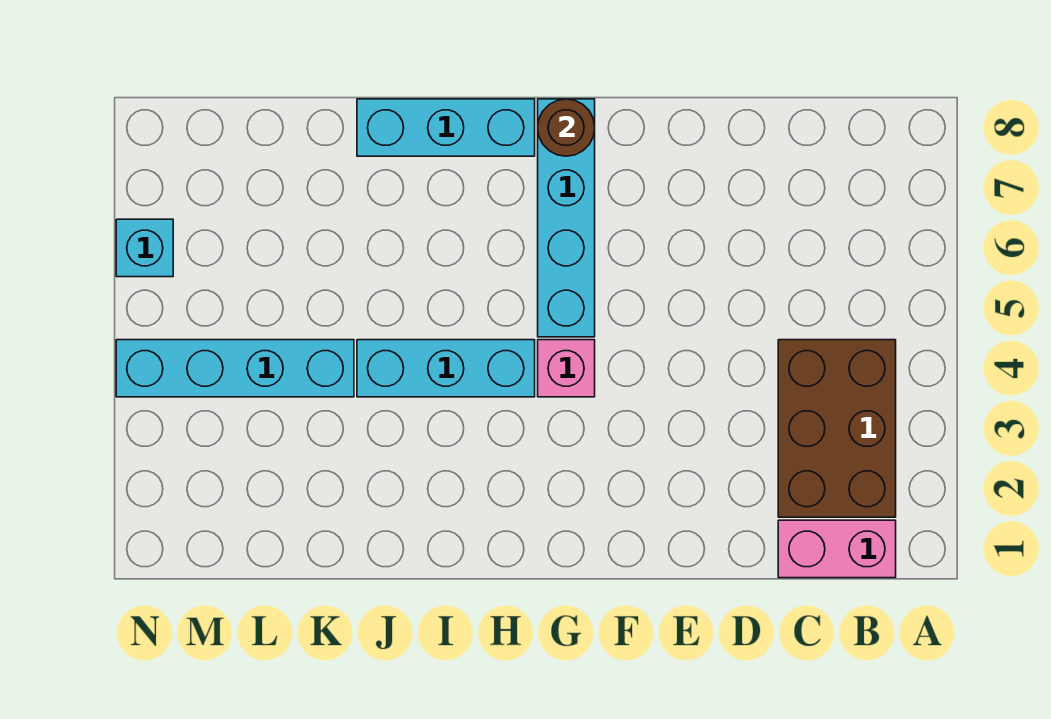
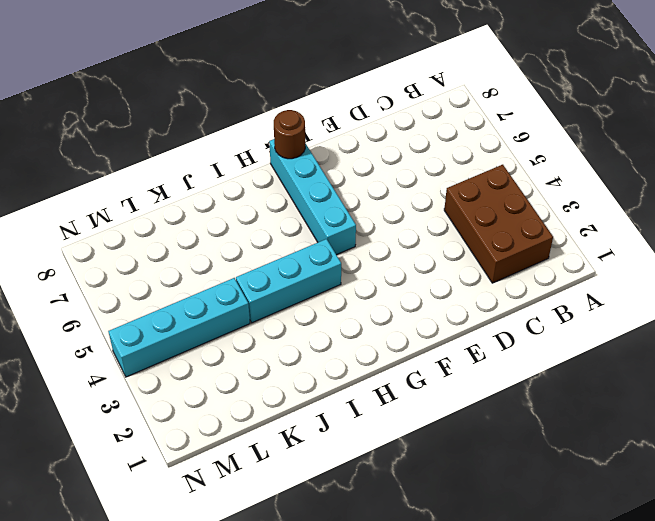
none -> pink 1x2 brick [778,520,896,578]
none -> pink 1x1 brick [538,340,595,397]

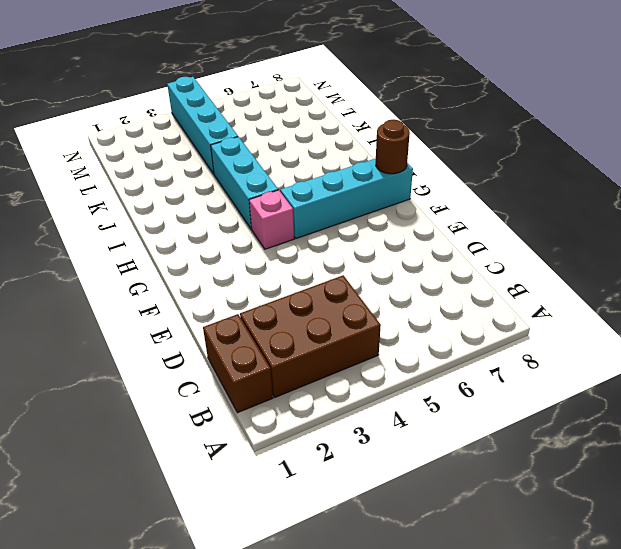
brown 1x2 brick [203,314,273,413] -> pink 1x2 brick [778,520,896,578]
none -> cyan 1x3 brick [357,99,535,156]
none -> cyan 1x1 brick [116,219,173,277]

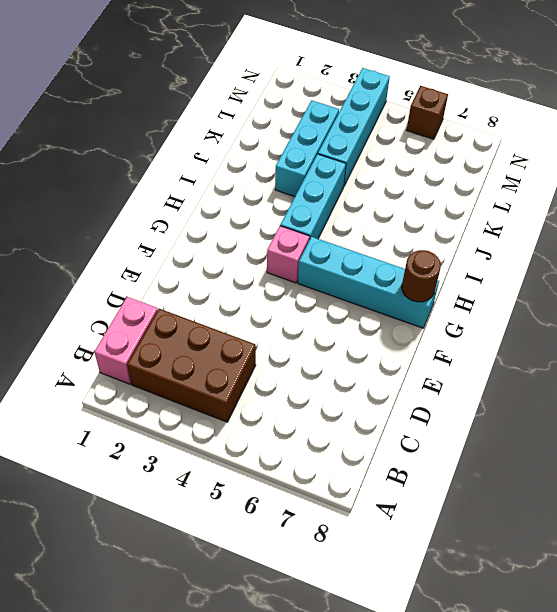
cyan 1x3 brick [275,100,339,197] -> cyan 1x3 brick moved to [357,99,535,156]
brown 1x1 brick [407,86,448,139] -> cyan 1x1 brick [116,219,173,277]

